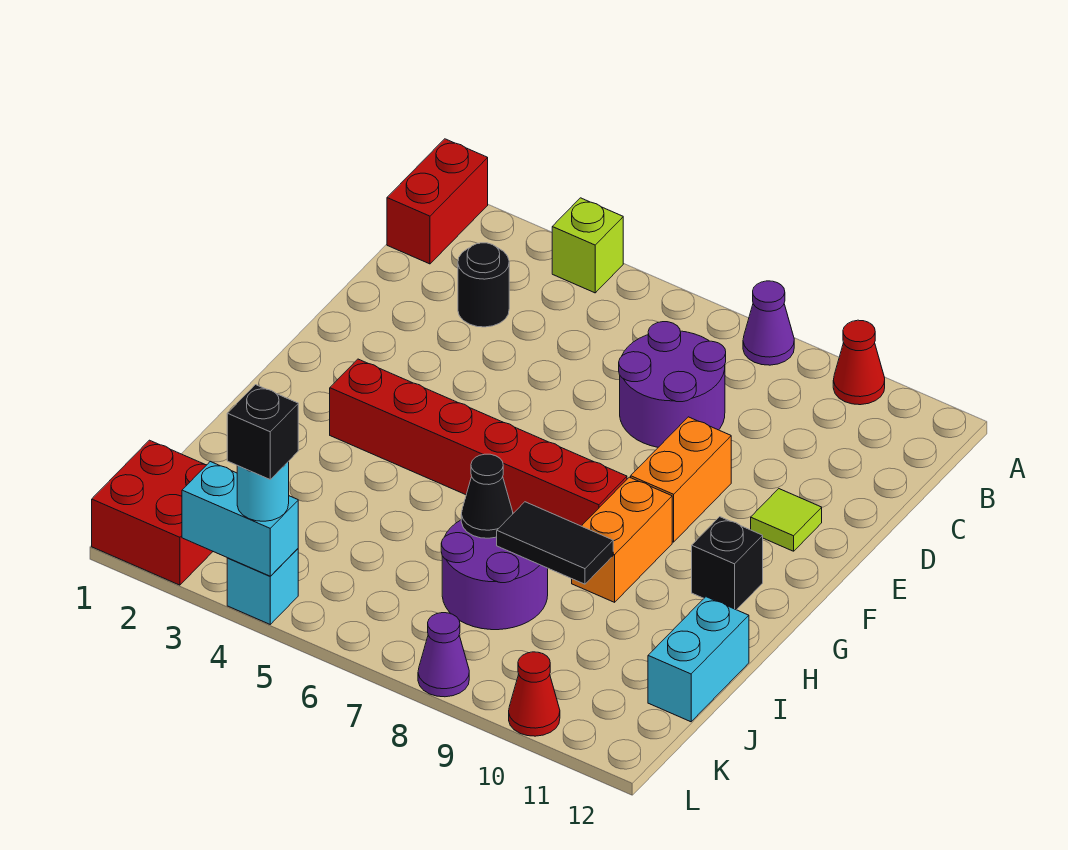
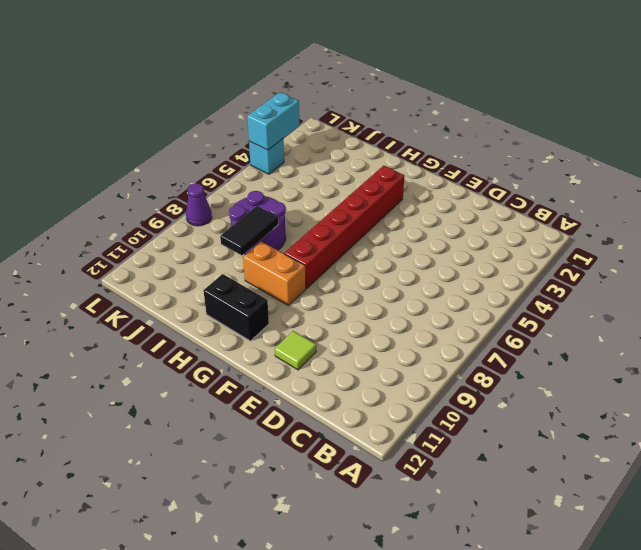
black 1x2 brick [203,274,269,341] -> black 1x1 brick [692,517,763,610]
none -> red 1x2 brick [387,139,488,264]
none -> lime 1x1 brick [552,198,623,293]
none -> purple 1x1 cone [743,281,794,365]

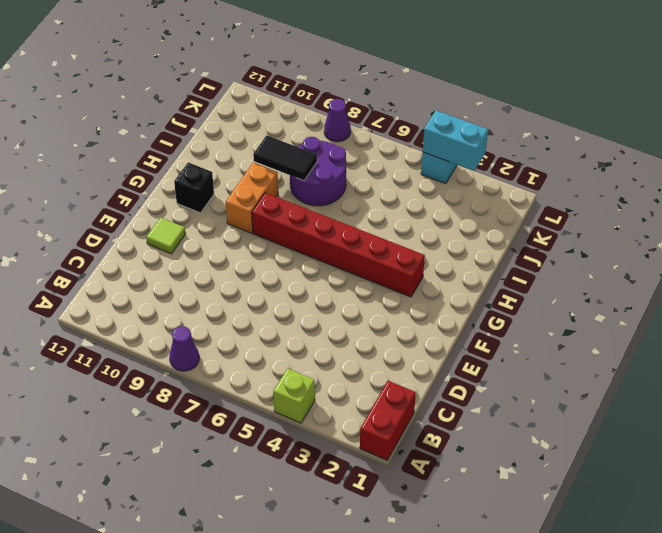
none -> red 1x1 cone [833,320,885,405]
none -> black 1x1 round brick [458,243,509,327]
none -> purple 2x2 round brick [619,322,726,447]

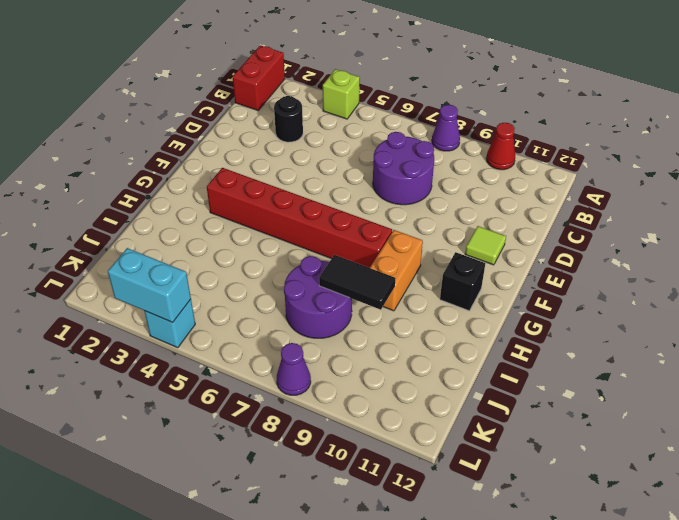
none -> orange 1x2 brick [631,417,731,542]
none -> cyan 1x2 brick [648,597,749,722]
none -> red 2x2 brick [92,440,213,585]

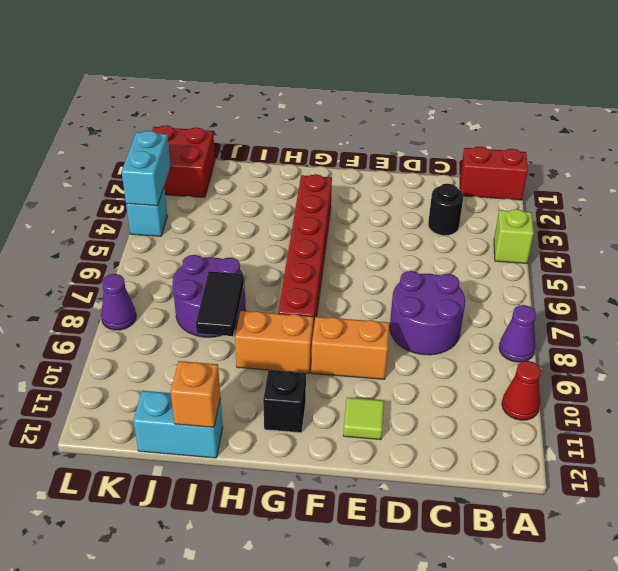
orange 1x1 brick [171,361,220,427] -> none
none -> red 1x1 cone [509,652,560,736]
none -> black 1x1 cone [461,454,513,538]
none -> cyan 1x1 round brick [237,461,289,521]

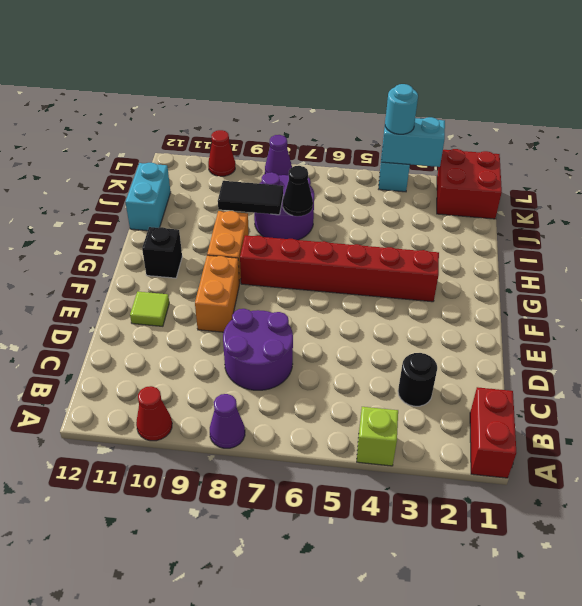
none -> black 1x1 brick [227,385,298,479]

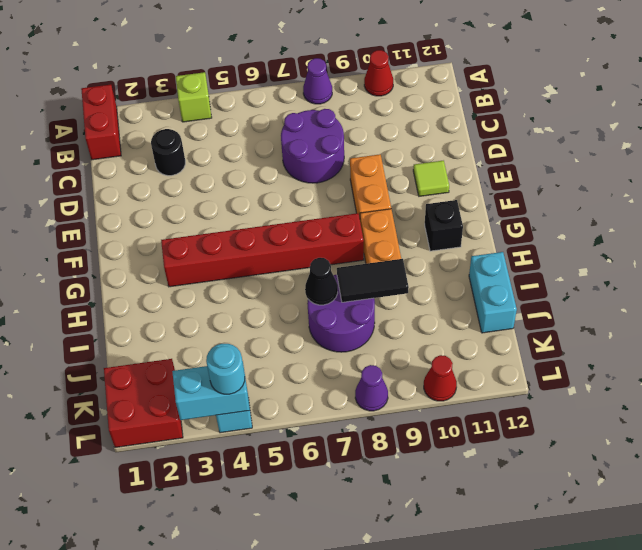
none -> black 1x1 brick [227,385,298,479]

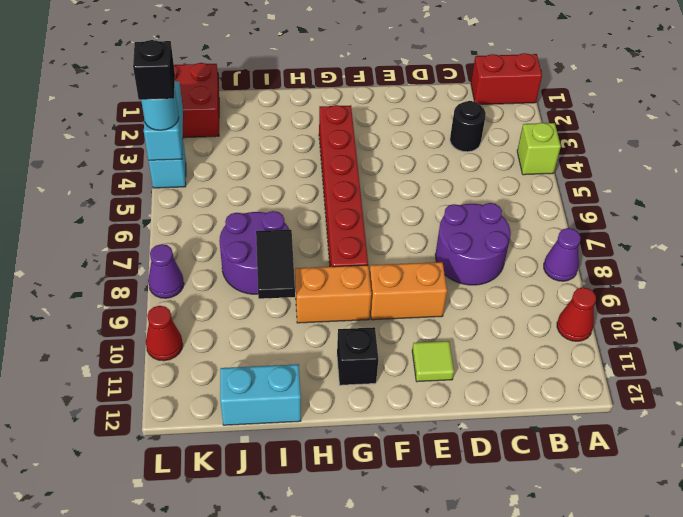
none -> black 1x1 cone [461,454,513,538]

